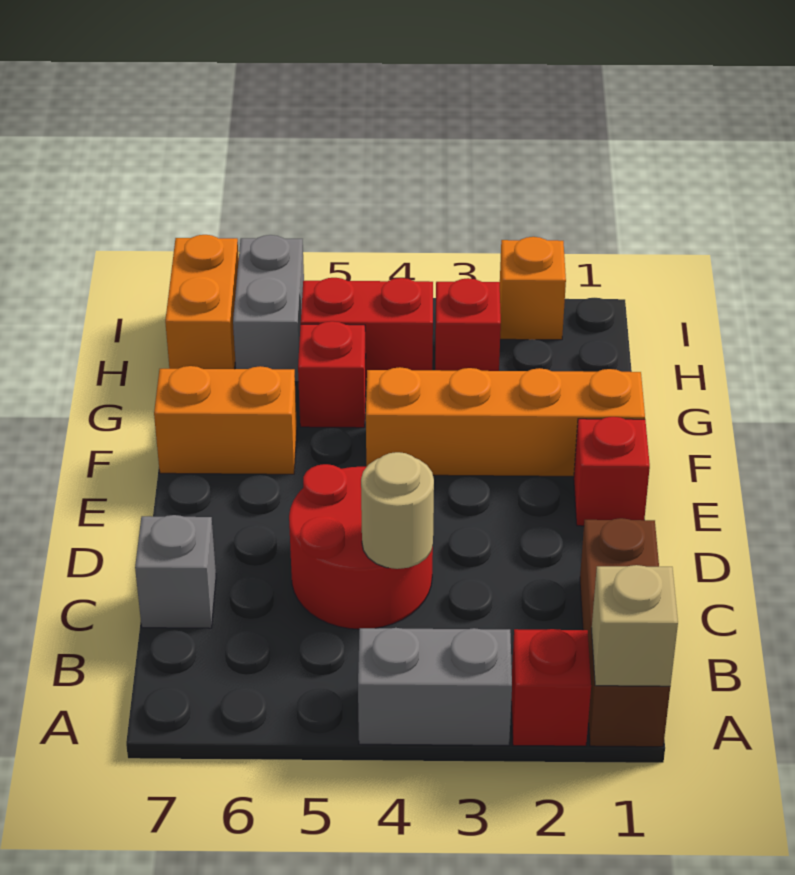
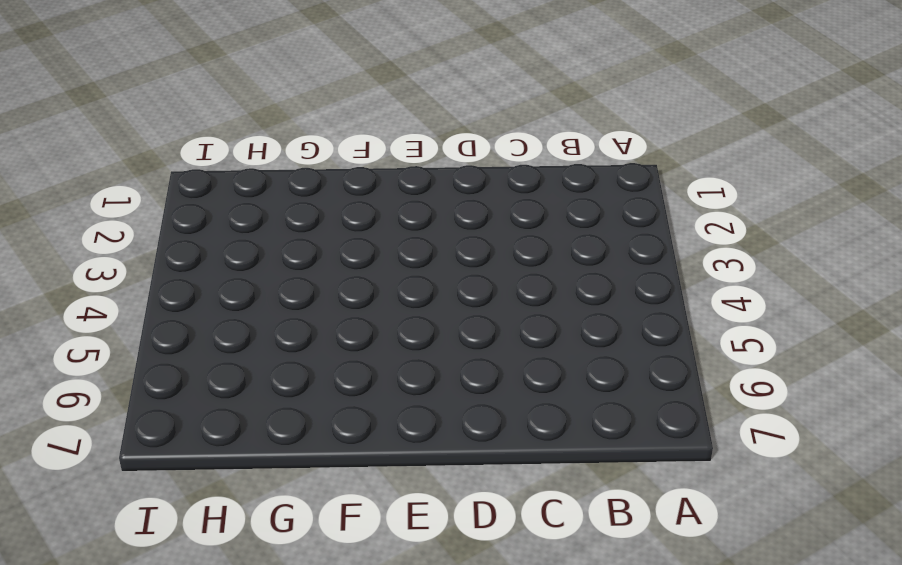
none -> brown 1x3 brick [580,518,670,747]
none -> red 1x1 brick [511,629,591,746]
none -> grey 1x2 brick [358,628,512,745]

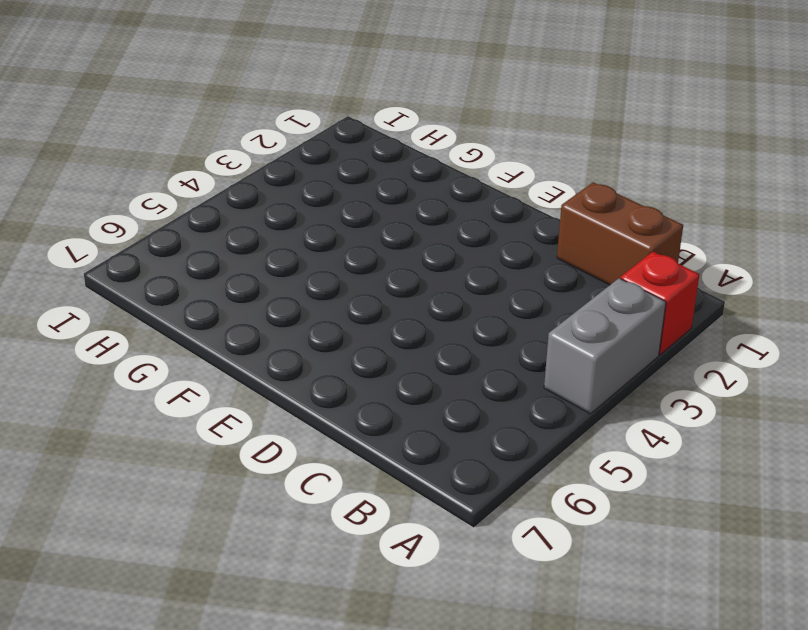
brown 1x2 brick [557,182,683,285] -> brown 1x3 brick [580,518,670,747]
none -> red 2x2 round brick [289,464,433,629]
none -> grey 1x1 brick [135,515,216,628]
none -> red 1x1 brick [574,417,650,526]

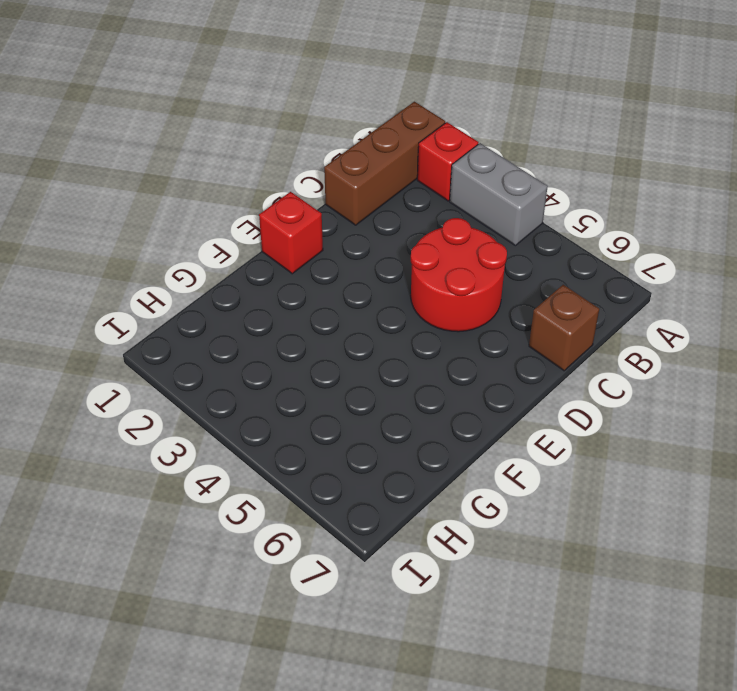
brown 1x1 brick [529,285,599,371] -> grey 1x1 brick [135,515,216,628]
none -> orange 1x4 brick [366,367,645,476]
none -> orange 1x2 brick [154,366,297,474]
none -> red 1x1 brick [298,321,366,428]

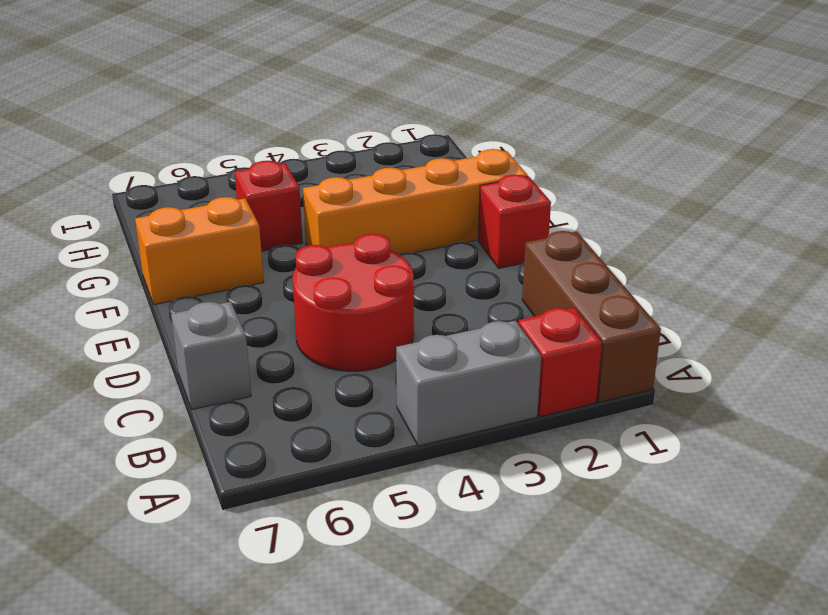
none -> red 1x1 brick [435,278,501,371]
none -> red 1x2 brick [301,278,433,382]
none -> grey 1x2 brick [233,235,304,382]

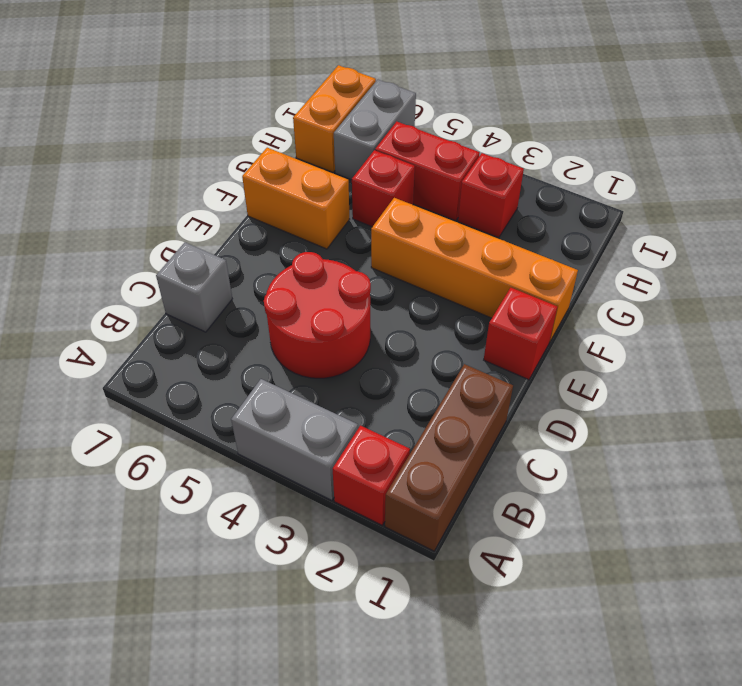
none -> orange 1x1 brick [500,237,566,340]
none -> tan 1x1 brick [592,565,678,686]
none -> tan 1x1 round brick [361,452,434,569]

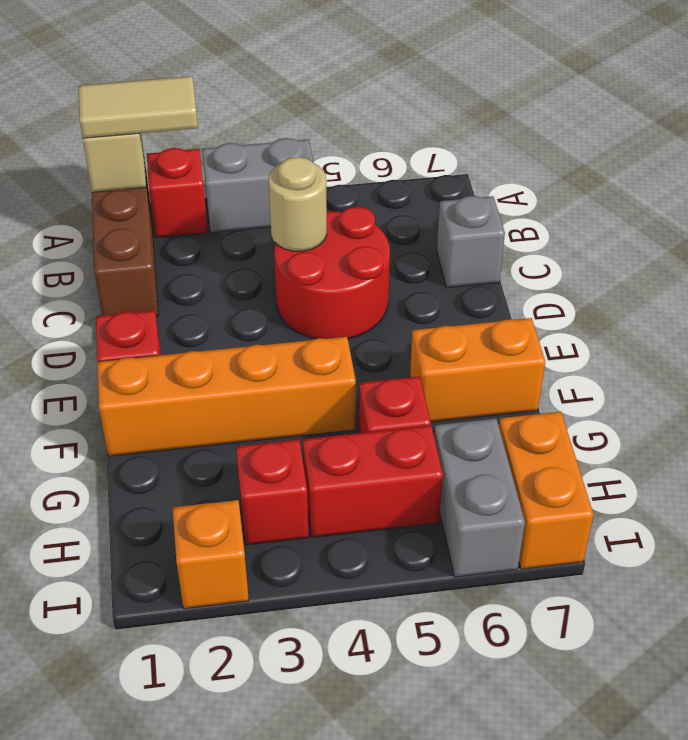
tan 1x2 tile [79,76,198,138] -> none

